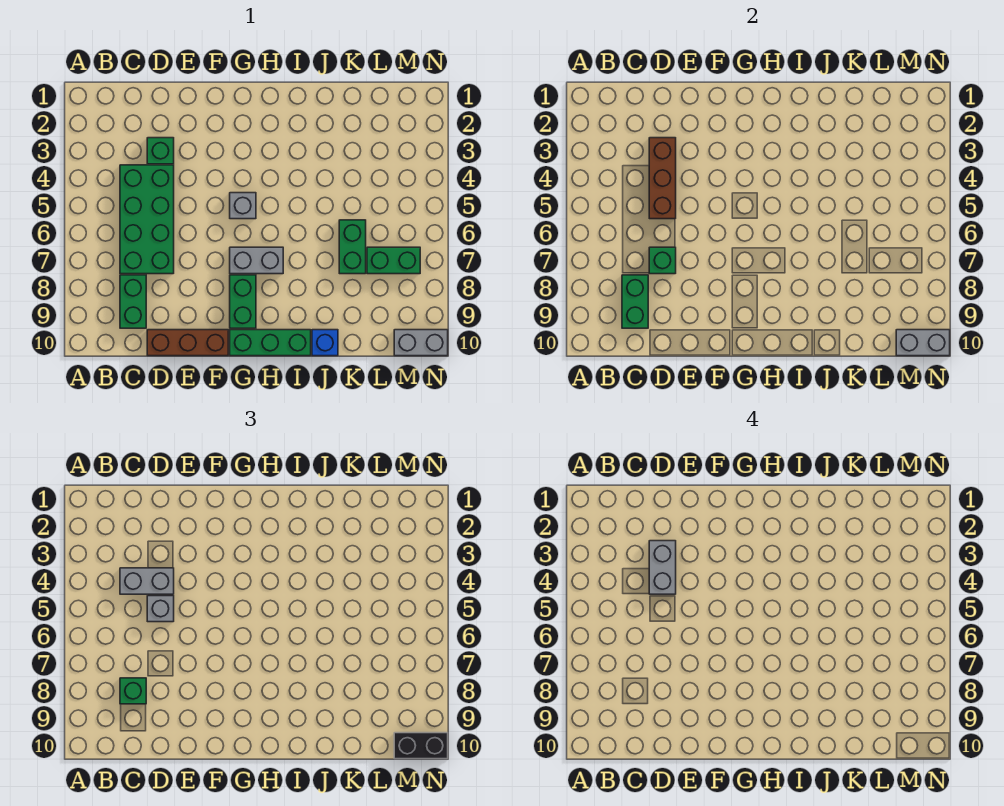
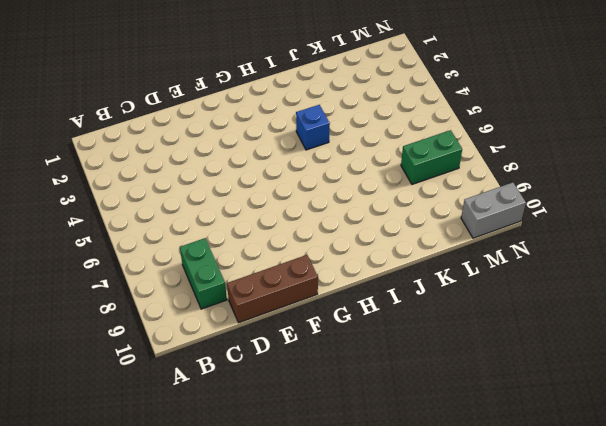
blue 1x1 brick [296,105,330,150] -> blue 1x1 brick moved to [312,330,338,356]
none -> green 2x4 brick [120,165,174,274]
none -> green 1x1 brick [147,138,174,164]
none -> grey 1x1 brick [230,193,256,219]

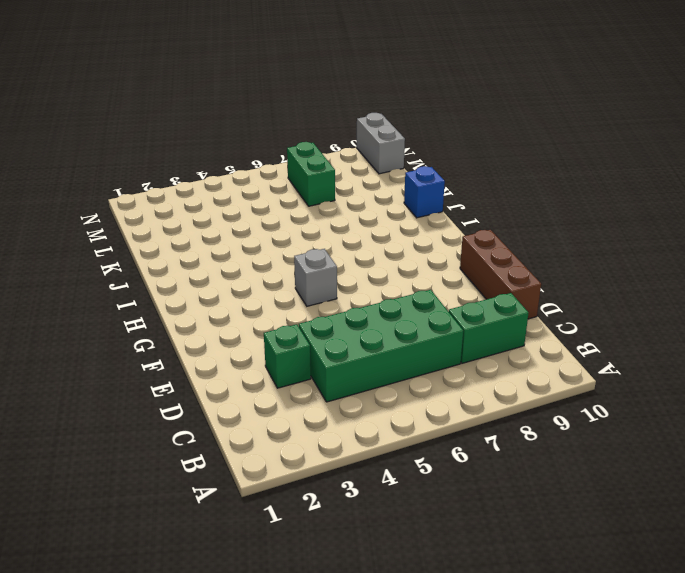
none -> grey 1x2 brick [230,247,283,274]
none -> green 1x2 brick [230,275,256,328]
none -> green 1x3 brick [230,330,311,356]

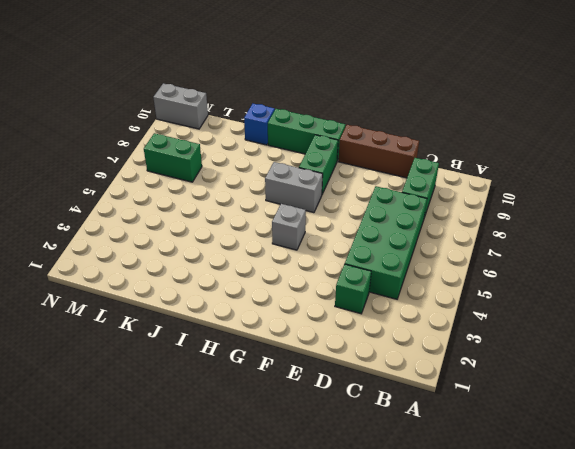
none -> green 1x2 brick [339,220,366,274]
none -> green 1x2 brick [622,275,648,328]
none -> brown 1x3 brick [649,138,676,219]

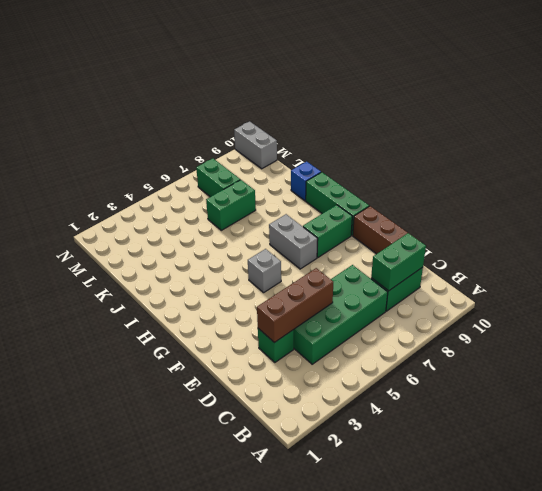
none -> green 1x1 brick [649,247,676,274]
none -> grey 1x2 brick [896,330,950,356]
none -> grey 1x2 brick [120,568,174,594]

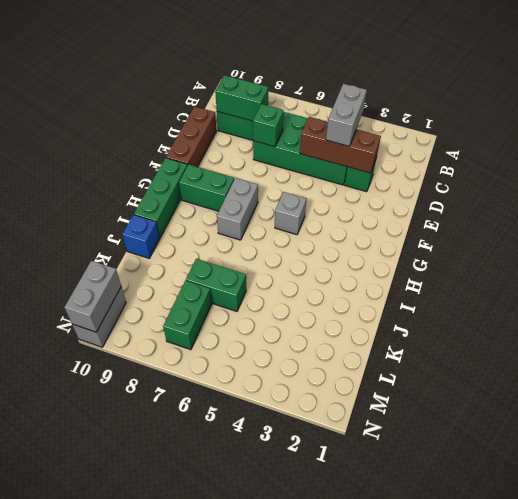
none -> green 1x1 brick [120,678,146,704]
none -> grey 1x1 brick [147,596,174,622]
none -> black 1x2 brick [394,733,448,759]

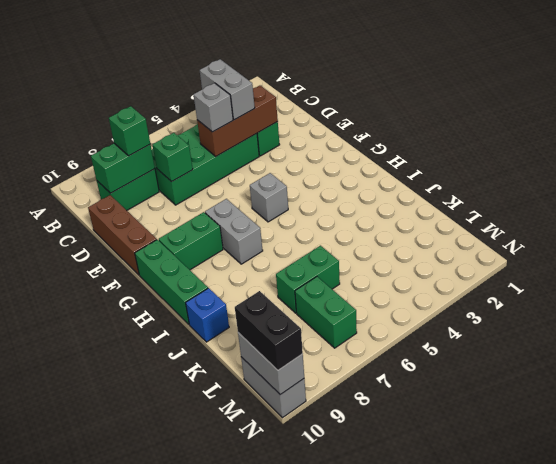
none -> grey 1x2 brick [649,541,676,594]

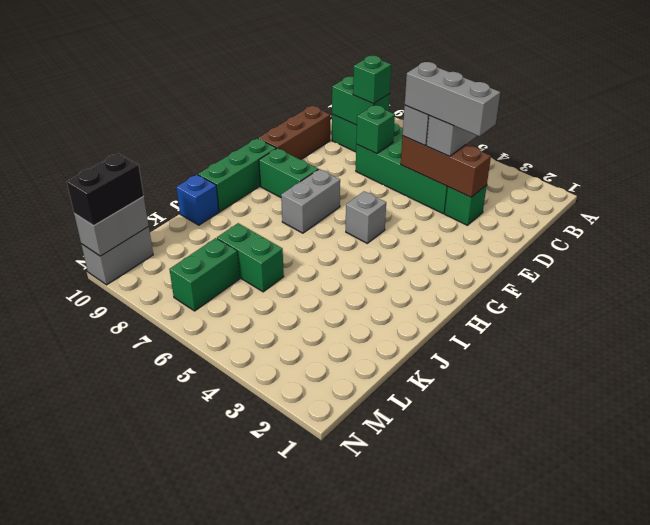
grey 1x3 brick [405,62,500,136] -> grey 1x2 brick [649,541,676,594]

